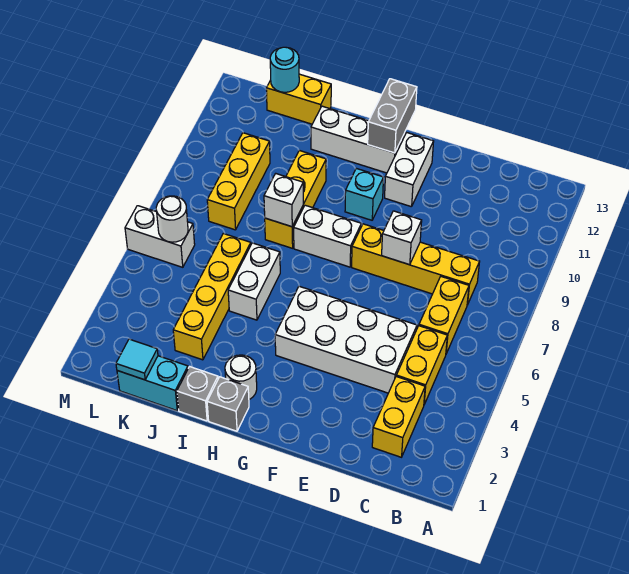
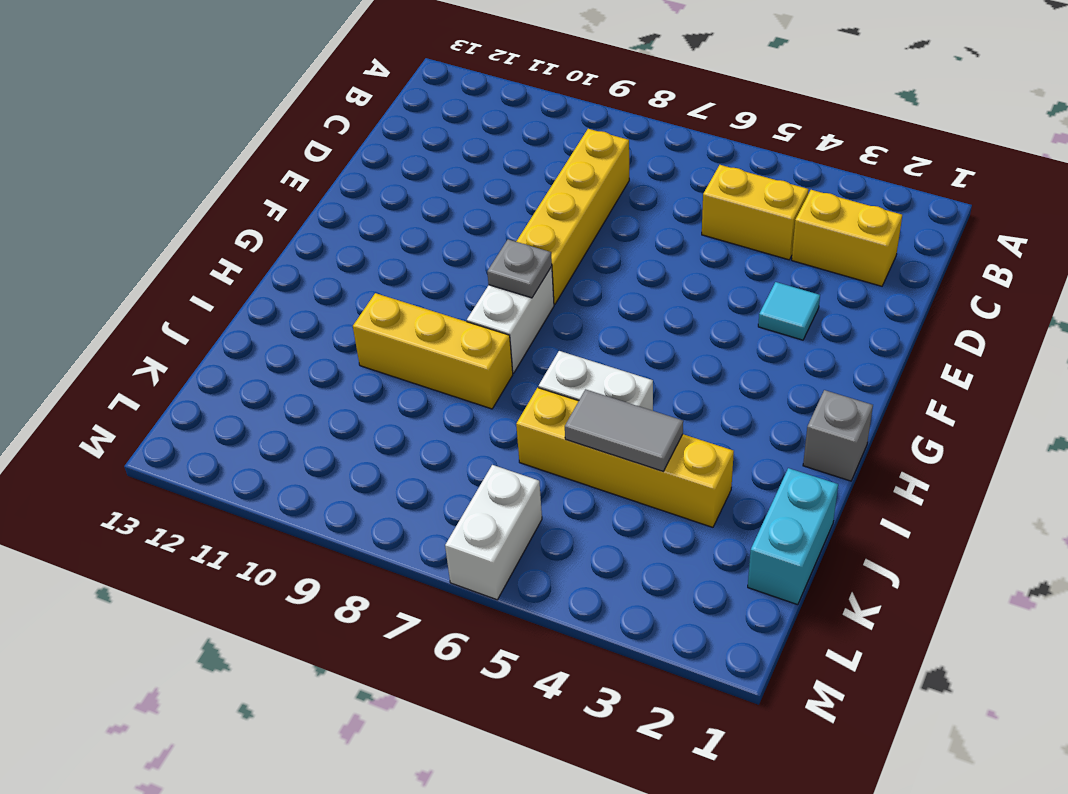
cyan 1x1 tile [758,282,820,340] -> cyan 1x1 tile moved to [116,339,158,380]
grey 1x1 plate [487,239,552,298] -> none
grey 1x2 tile [565,389,683,471] -> none
none -> yellow 1x2 brick [419,277,469,353]
none -> white 2x4 brick [275,286,417,393]
none -> white 1x2 brick [385,133,434,207]

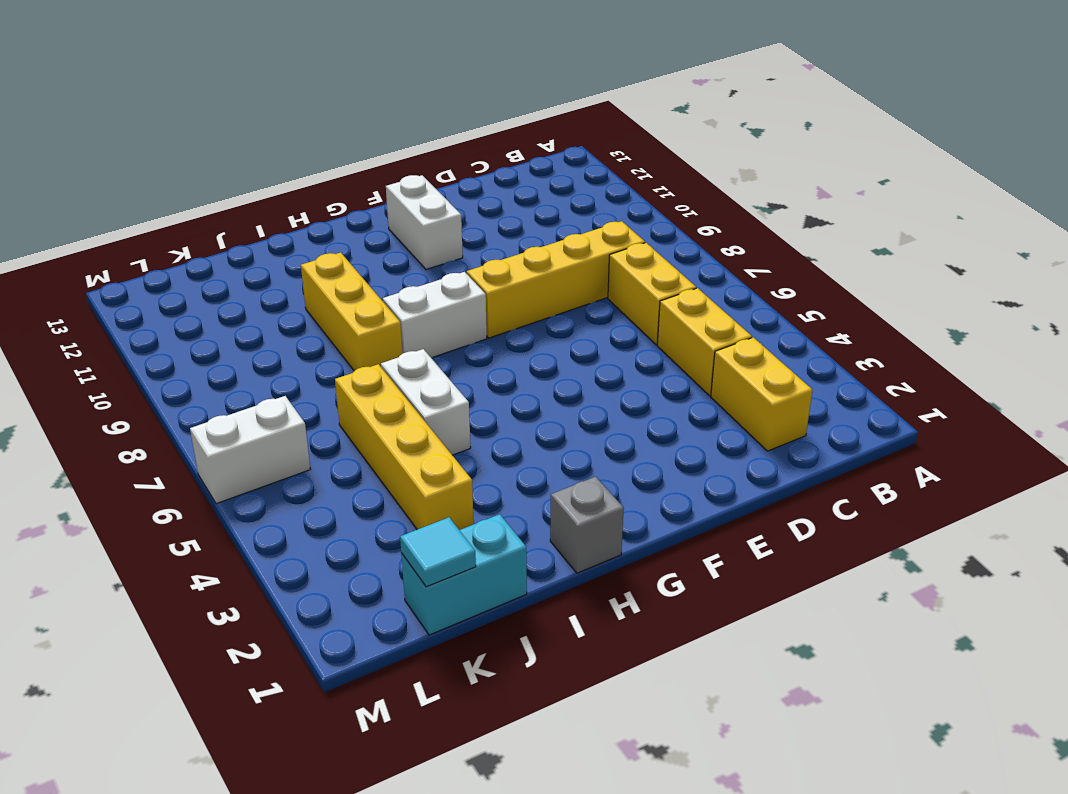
none -> white 2x4 brick [275,286,417,393]
none -> cyan 1x1 brick [345,168,384,220]
none -> white 1x3 brick [311,106,405,173]

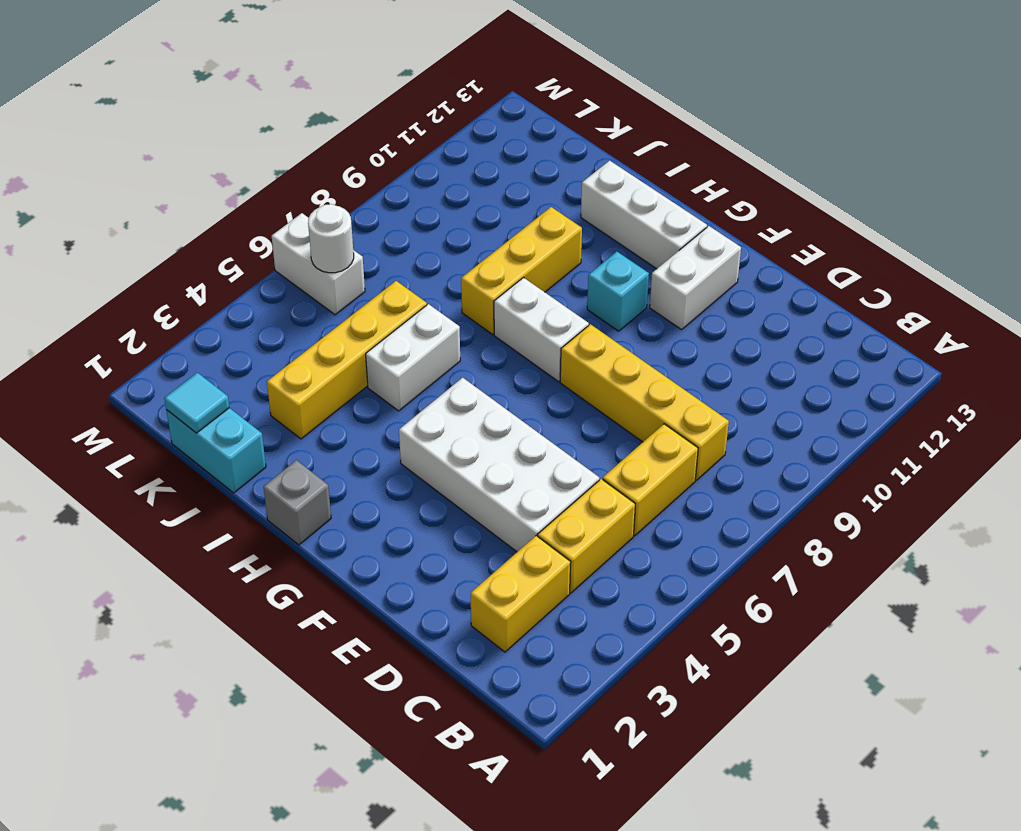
none -> white 1x1 round brick [225,355,257,400]
none -> grey 1x1 brick [177,367,218,421]
none -> yellow 1x2 brick [266,74,331,124]

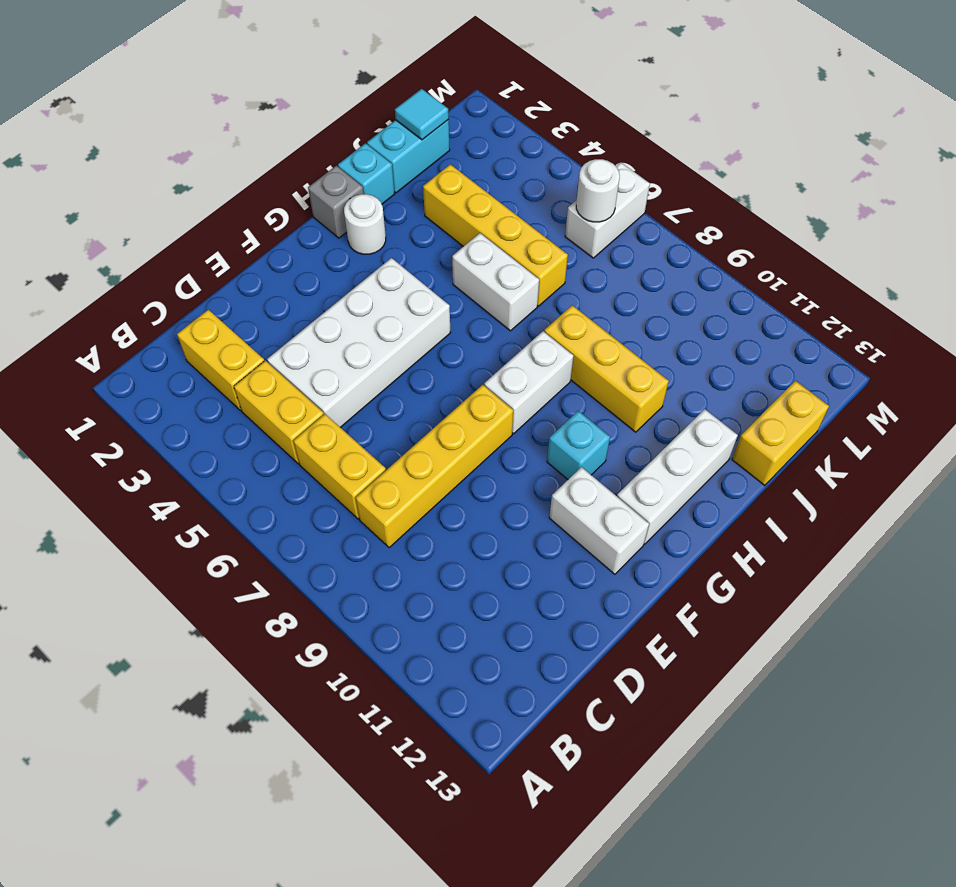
cyan 1x1 brick [338,143,395,204] -> grey 1x1 brick [177,367,218,421]
none -> yellow 1x3 brick [207,133,270,230]
none -> white 1x1 brick [382,211,422,265]
none -> grey 1x2 brick [368,79,417,153]

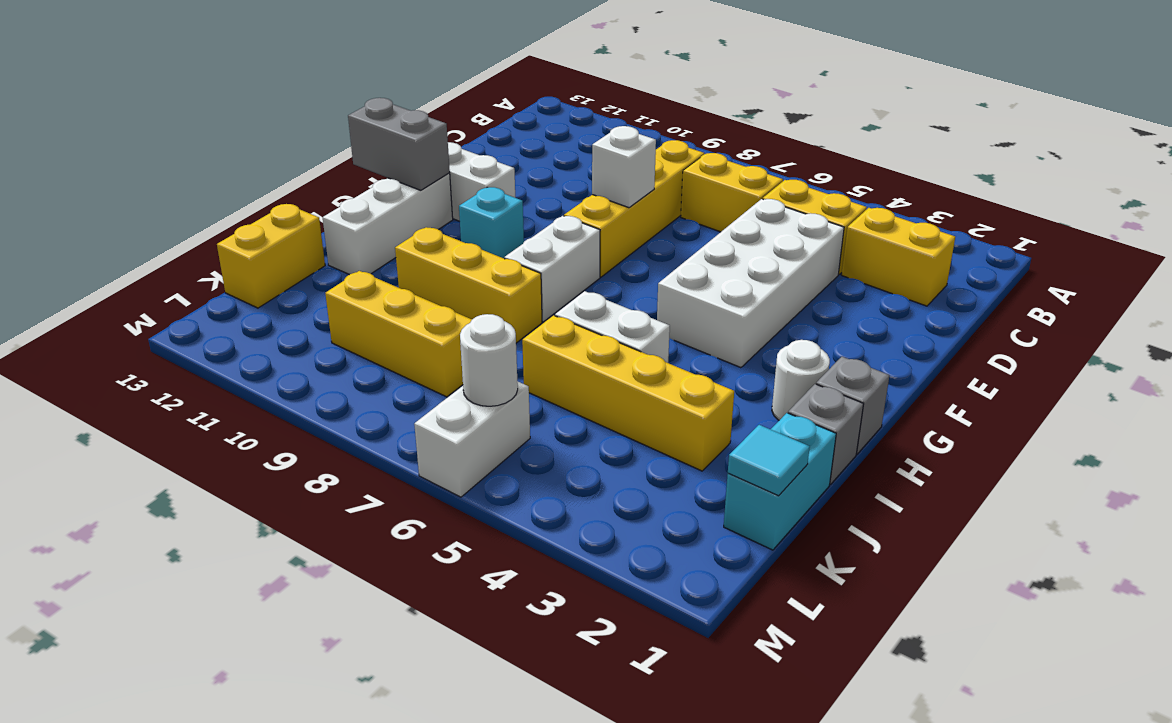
none -> white 1x1 brick [264,174,303,227]
none -> cyan 1x1 round brick [270,47,299,92]

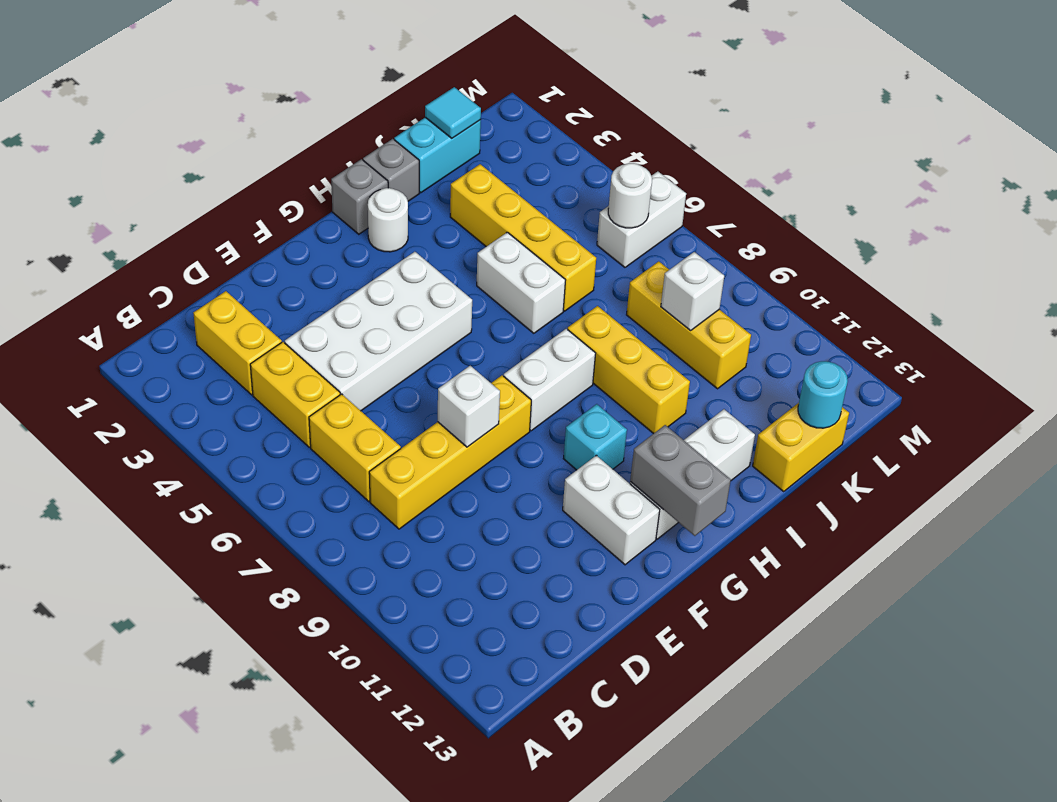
white 1x1 brick [661,252,724,331] -> white 1x1 brick moved to [264,174,303,227]

